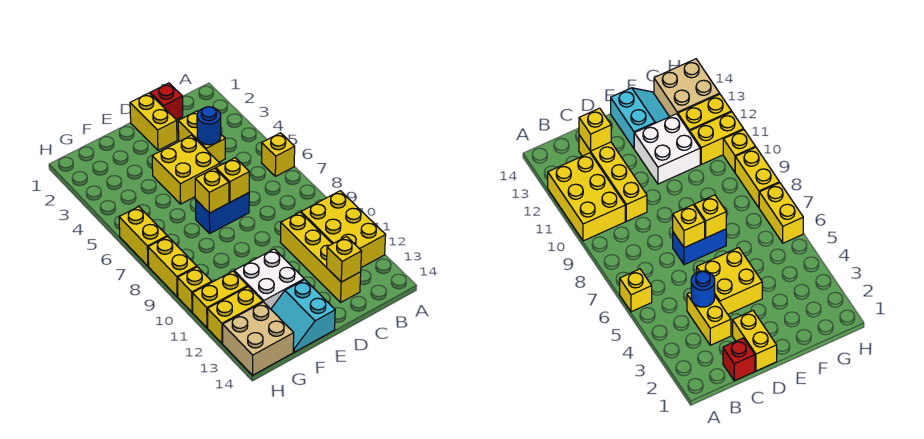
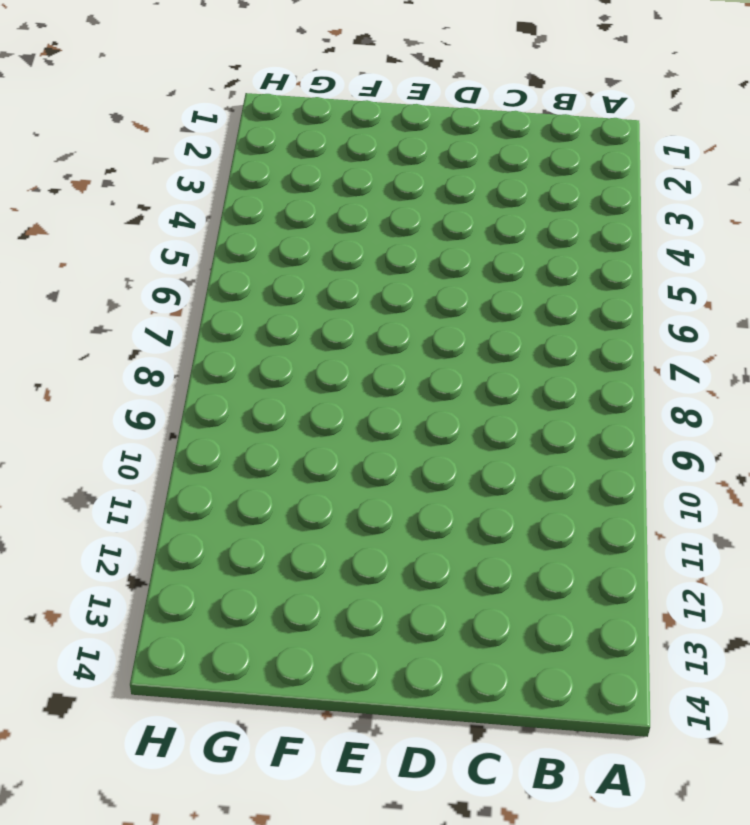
none -> yellow 1x1 brick [261,133,295,176]
none -> yellow 2x3 brick [301,191,386,268]
none -> red 1x1 brick [150,83,183,120]

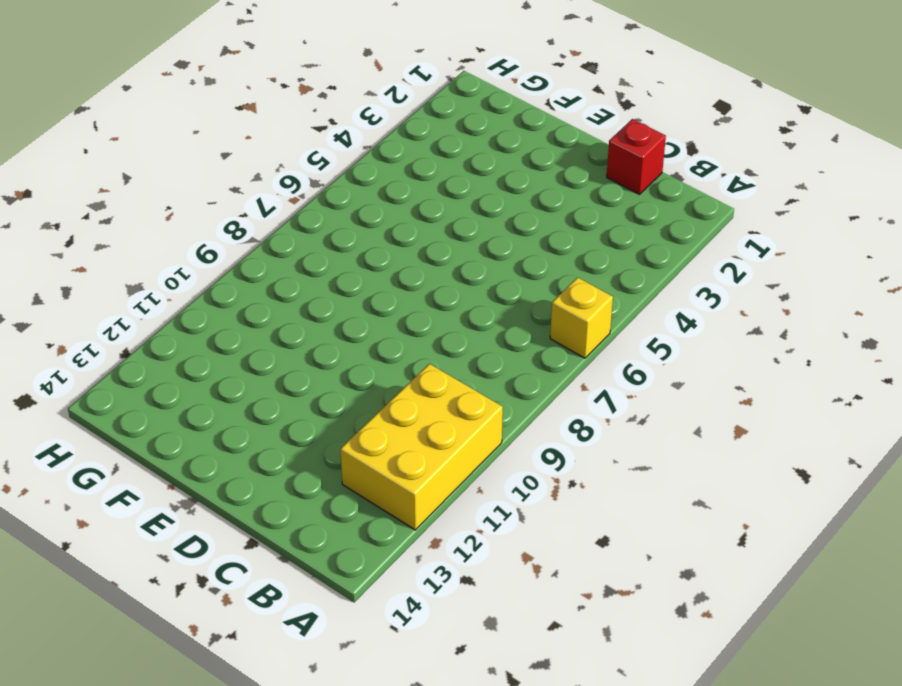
none -> yellow 1x2 brick [178,111,225,162]
none -> yellow 1x4 brick [280,212,361,302]
none -> yellow 1x2 brick [130,93,177,150]

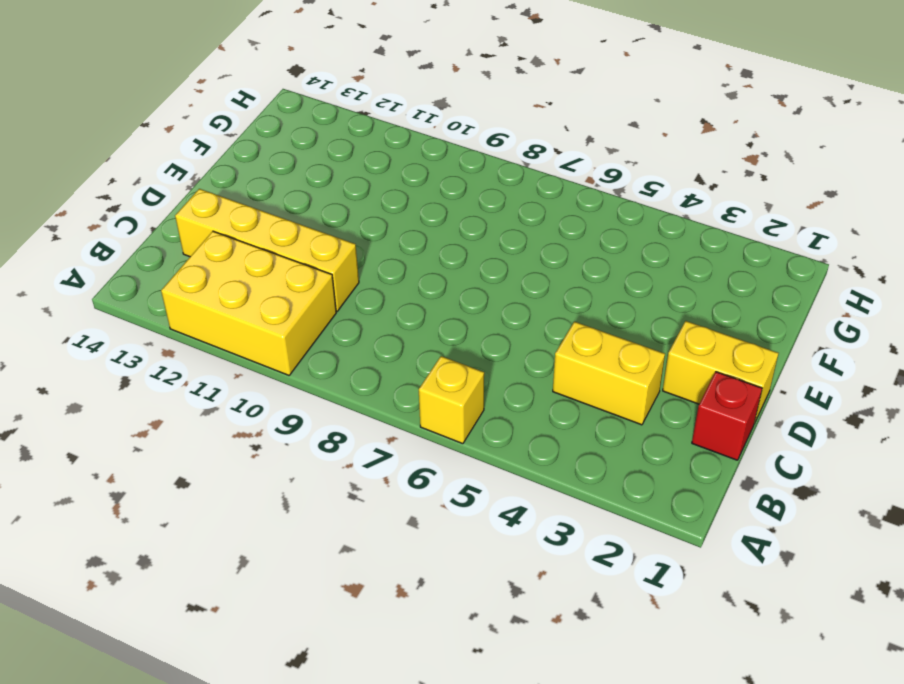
none -> yellow 2x2 brick [152,135,220,204]
none -> blue 1x2 brick [195,193,249,233]
none -> white 2x2 brick [234,249,304,309]

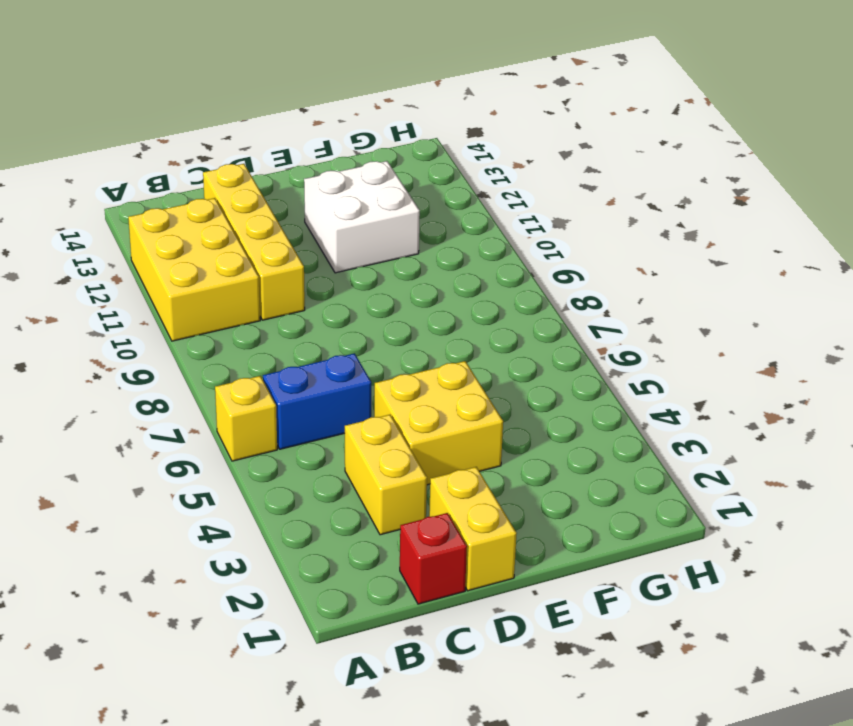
blue 1x2 brick [263,353,371,449] -> blue 1x2 brick moved to [195,193,249,233]
none -> cyan 2x2 slope [271,280,335,352]
none -> yellow 1x2 brick [192,271,248,328]
none -> yellow 1x2 brick [208,287,263,343]

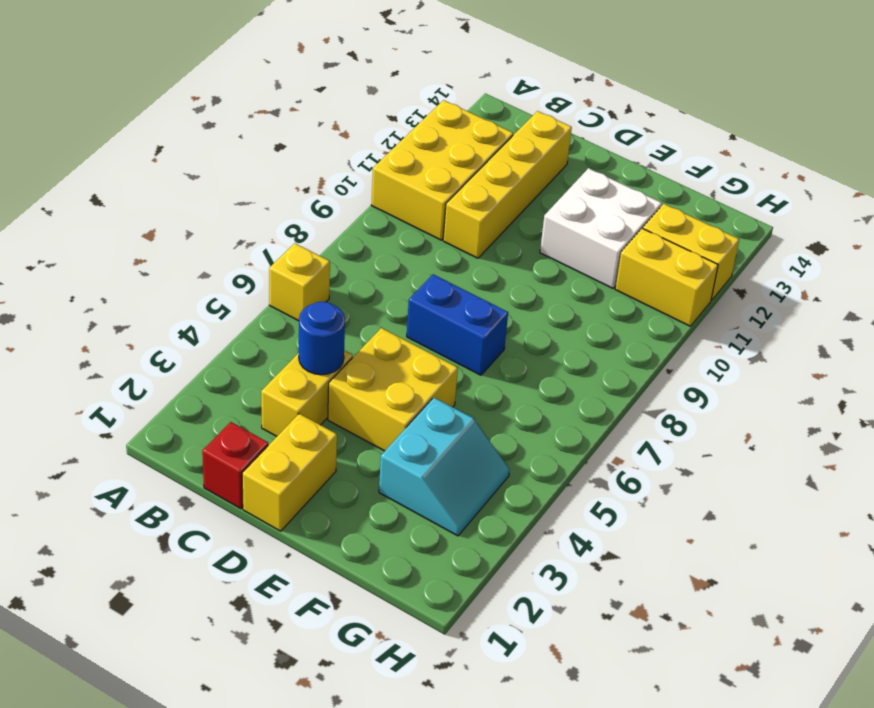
cyan 2x2 slope [379,398,510,536] -> cyan 2x2 slope moved to [271,280,335,352]
none -> tan 2x2 brick [223,302,294,375]
none -> yellow 1x2 brick [119,207,167,266]
none -> yellow 1x2 brick [148,236,197,297]

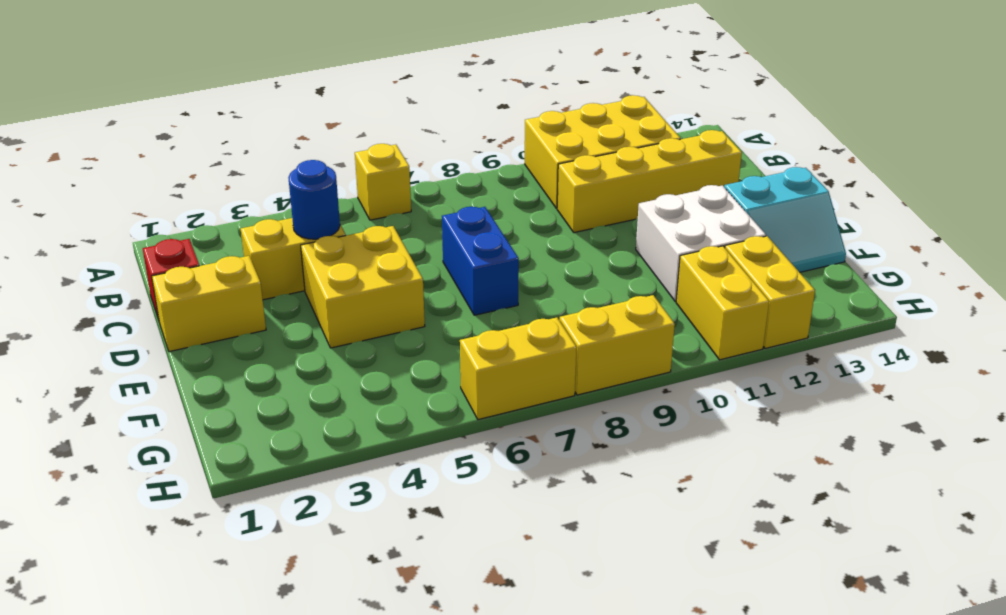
none -> tan 2x2 brick [223,302,294,375]
none -> yellow 1x1 brick [178,267,212,312]
none -> yellow 1x1 brick [327,237,362,282]

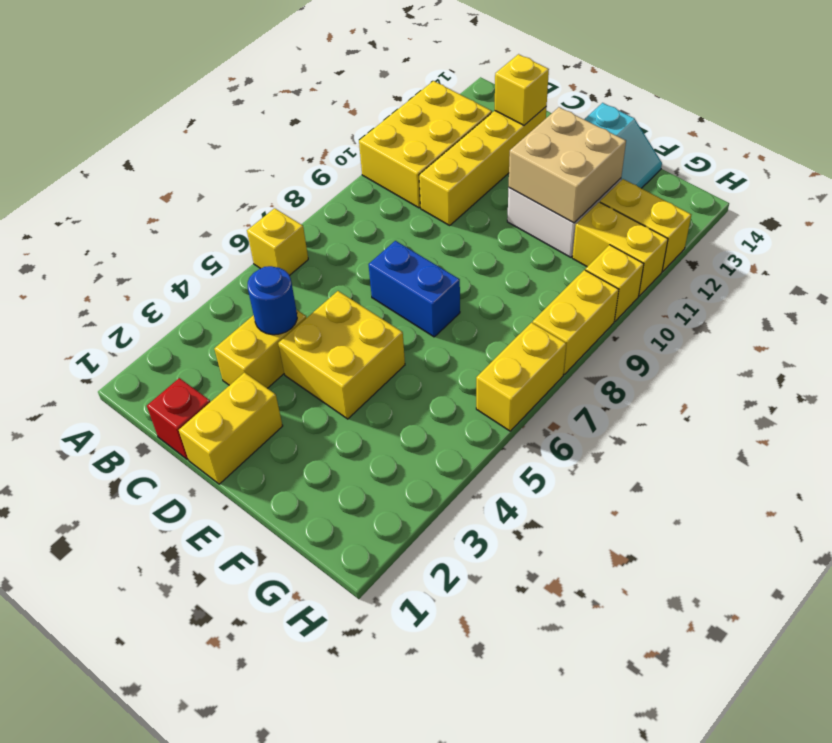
tan 2x2 brick [509,107,626,223] -> tan 2x2 brick moved to [223,302,294,375]
none -> yellow 1x1 brick [216,158,249,202]
none -> yellow 1x1 brick [195,168,229,213]

